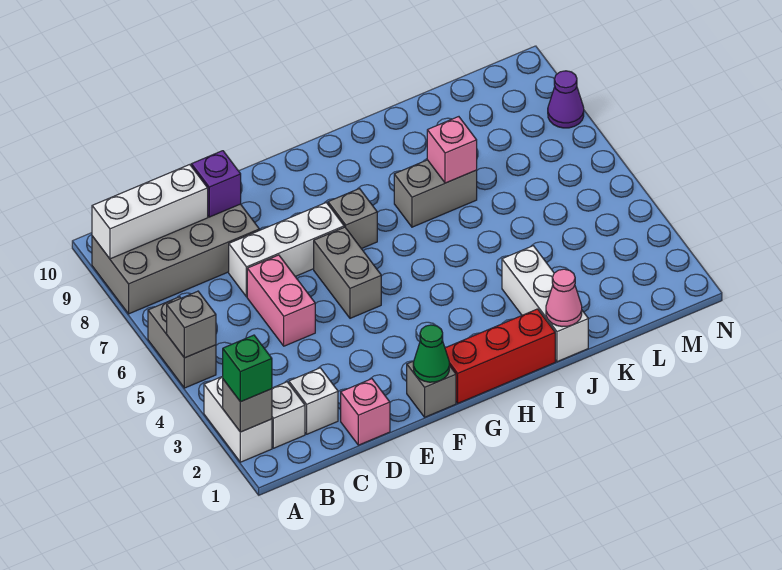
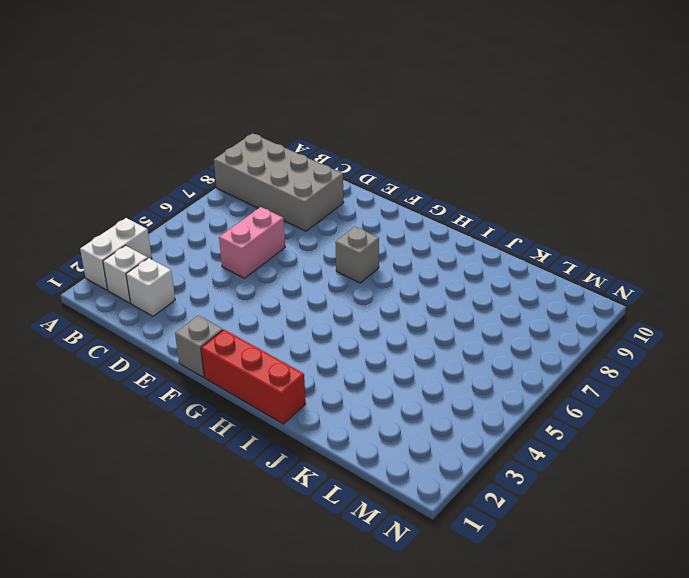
none -> grey 1x2 brick [148,297,216,388]
none -> pink 1x1 brick [341,379,390,445]
none -> white 1x3 brick [229,203,344,297]

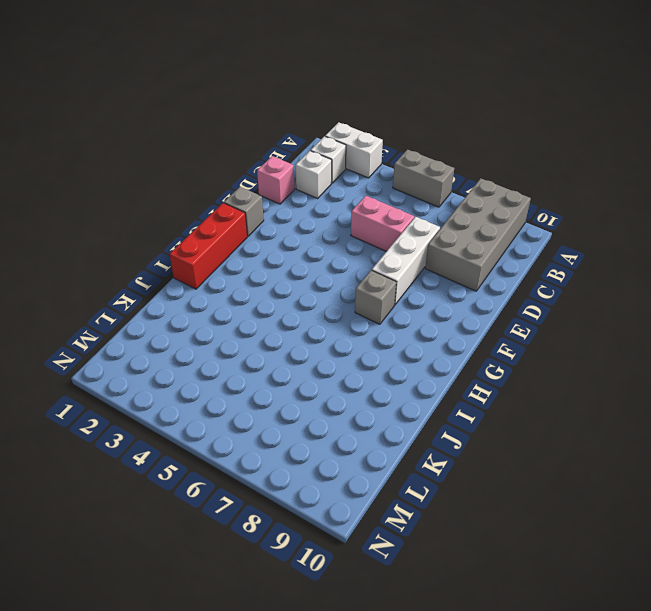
none -> grey 1x2 brick [314,227,381,318]
none -> grey 1x2 brick [394,160,477,227]
none -> white 1x3 brick [502,246,588,362]

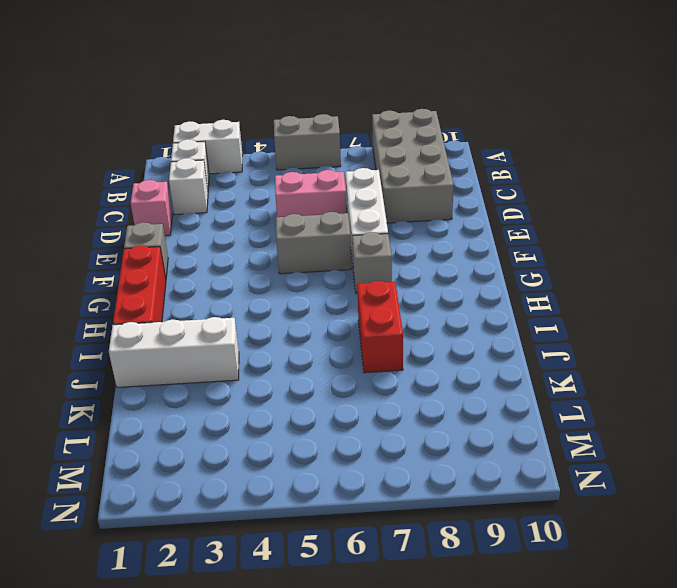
red 1x2 brick [357,281,403,373] -> grey 1x2 brick [394,160,477,227]
none -> purple 1x1 cone [548,71,584,128]
none -> grey 1x1 brick [223,379,272,432]
none -> grey 1x1 brick [167,291,216,358]

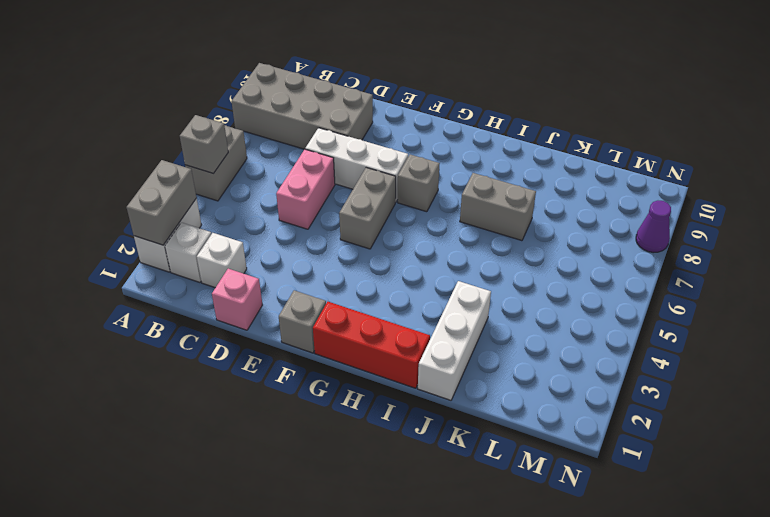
grey 1x2 brick [126,160,197,245] -> grey 1x1 brick [223,379,272,432]
none -> white 1x3 brick [92,165,208,259]
none -> purple 1x1 brick [191,151,241,217]
none -> green 1x1 cone [413,325,449,382]

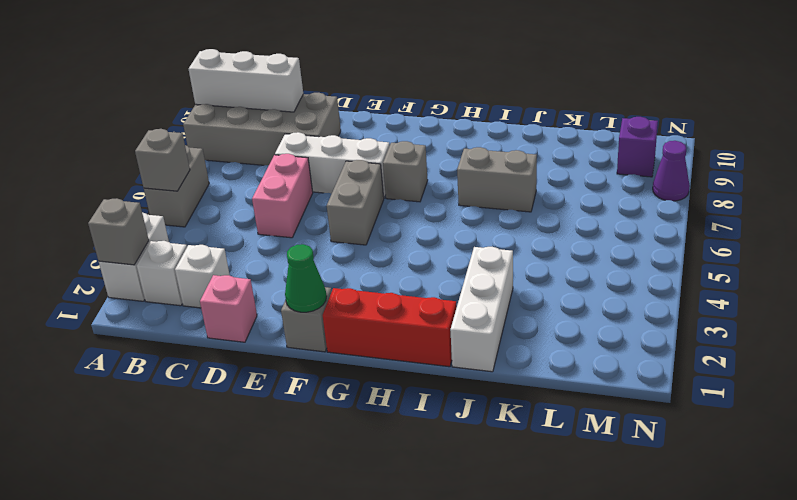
purple 1x1 brick [617,117,658,177] -> purple 1x1 brick moved to [191,151,241,217]
none -> pink 1x1 cone [546,269,582,327]
none -> pink 1x1 brick [427,117,477,183]
none -> green 1x1 brick [223,335,272,402]

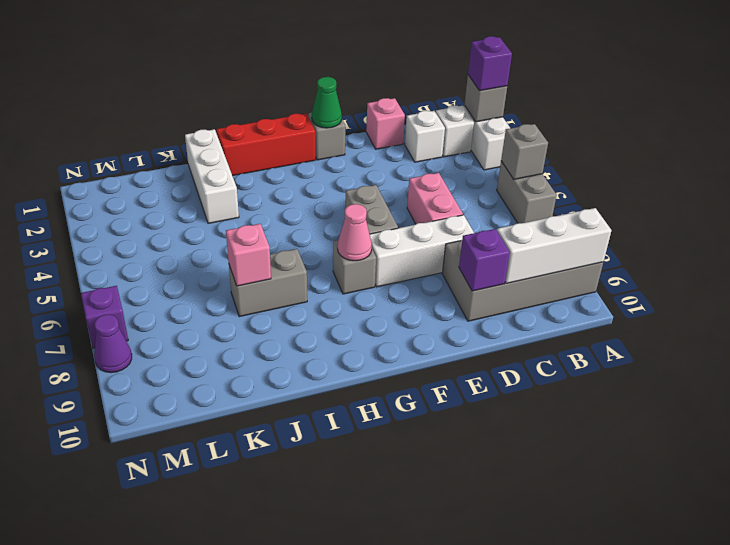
purple 1x1 brick [468,36,512,91] -> green 1x1 brick [223,335,272,402]
pink 1x1 cone [338,204,372,261] -> pink 1x1 cone moved to [546,269,582,327]
purple 1x1 brick [81,286,128,348] -> none

